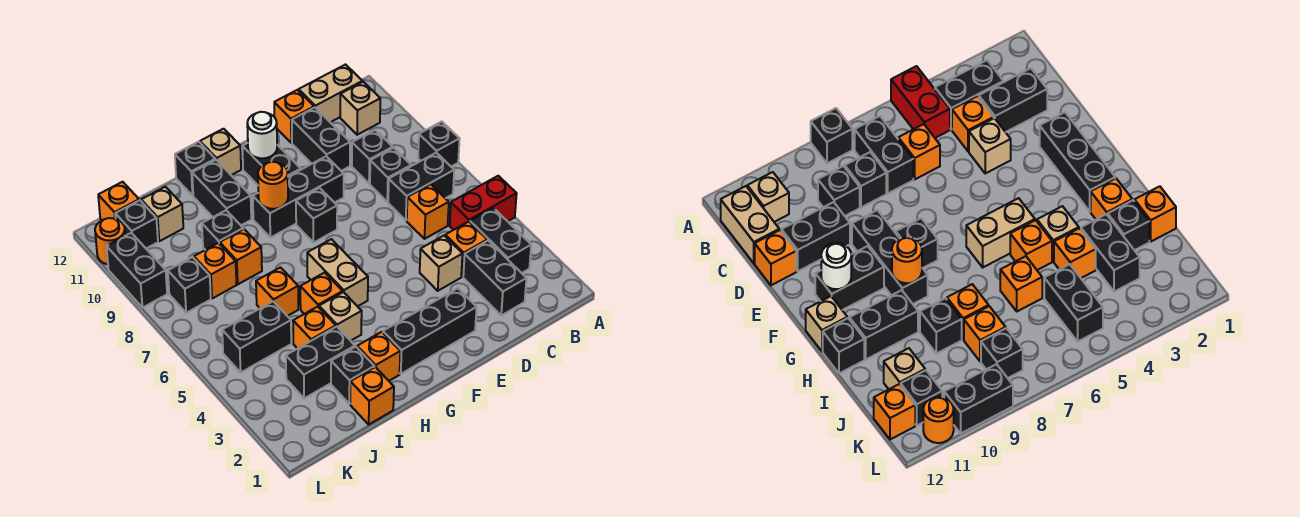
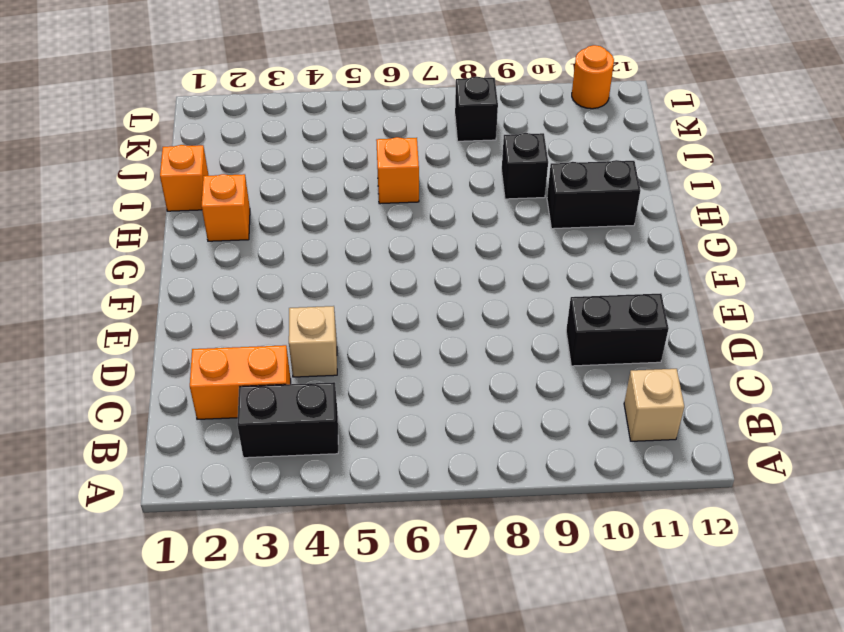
orange 1x2 brick [190,345,291,419] -> black 1x2 brick [463,241,527,315]
none -> red 1x2 brick [450,176,517,230]
none -> black 1x1 brick [418,122,460,167]
none -> black 1x2 brick [388,153,454,220]
none -> tan 1x2 brick [299,65,362,122]

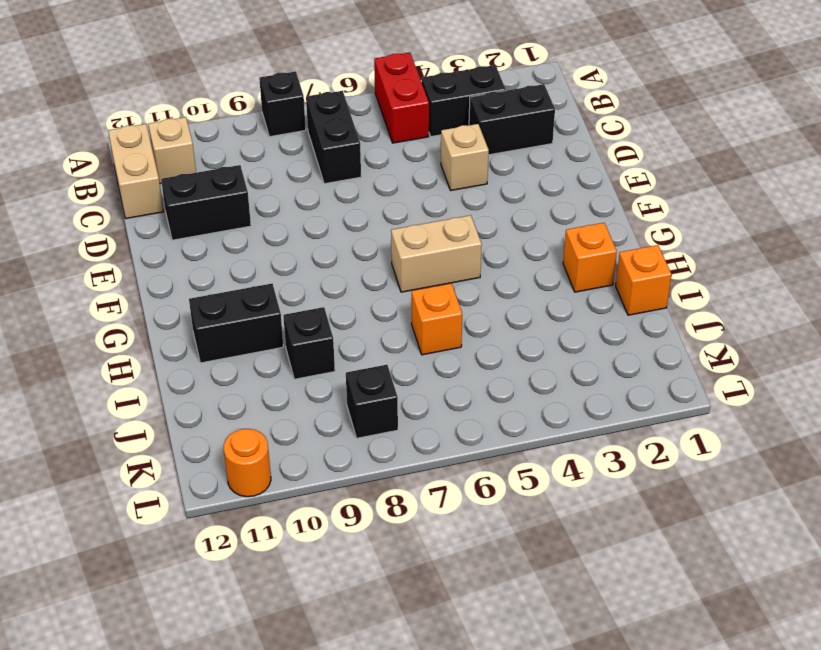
none -> orange 1x1 brick [445,222,487,277]
none -> orange 1x1 brick [407,184,449,239]
none -> black 1x1 brick [370,148,411,202]
none -> black 1x1 brick [352,130,393,184]

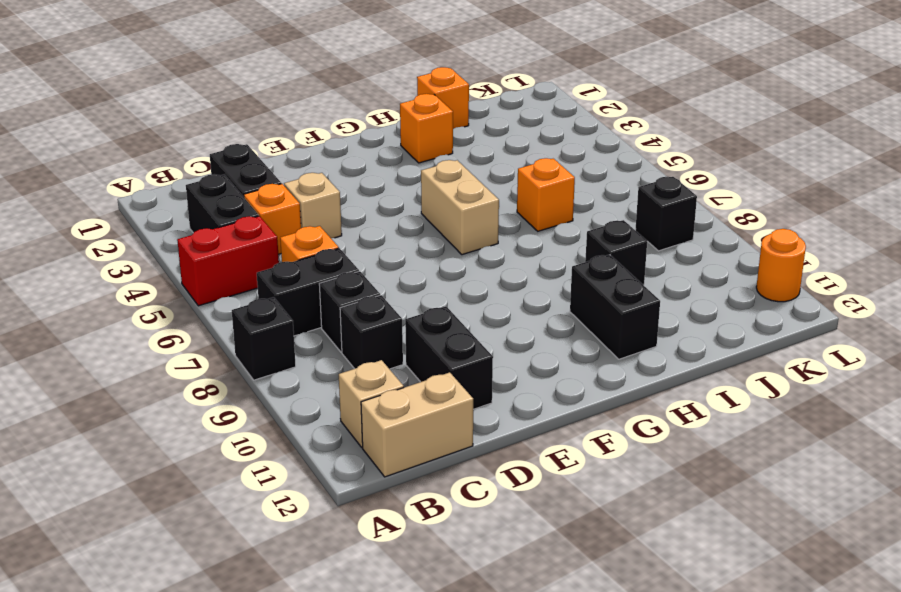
none -> orange 1x1 brick [274,90,314,143]
none -> black 1x3 brick [383,288,477,374]
none -> black 1x3 brick [253,156,344,238]
none -> black 1x1 brick [296,188,337,243]

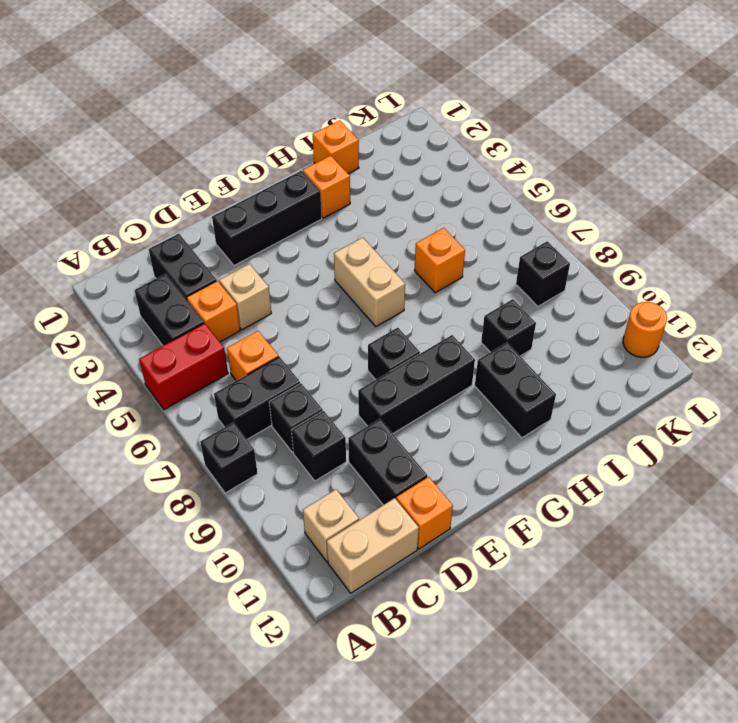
none -> black 1x2 brick [242,143,301,185]
none -> tan 1x1 brick [200,129,241,175]
none -> tan 1x1 brick [319,292,362,341]
none -> orange 1x1 brick [300,273,343,314]

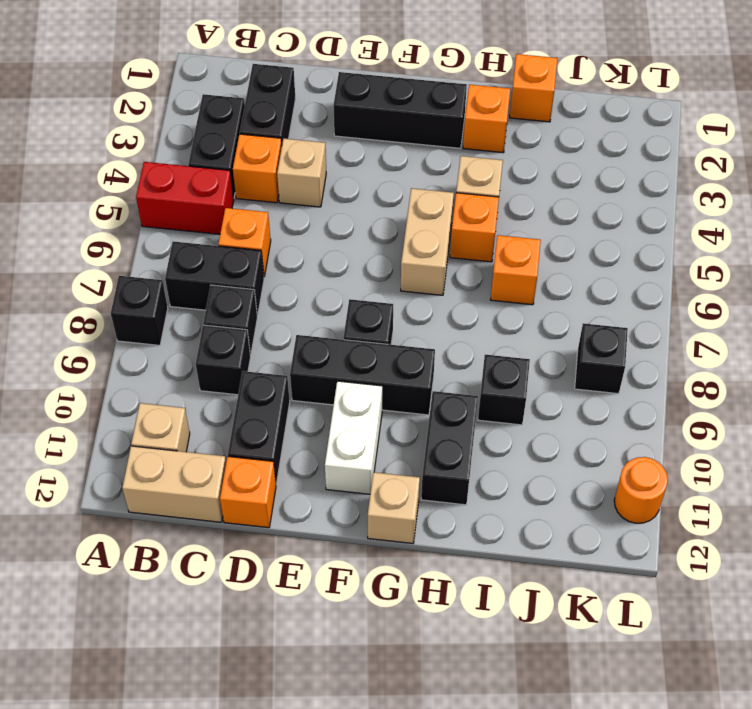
white 1x2 brick [325,381,382,494] -> black 1x2 brick [242,143,301,185]
none -> black 1x1 brick [175,142,215,195]
none -> black 1x1 brick [331,347,374,404]
none -> black 1x2 brick [286,327,355,398]
none -> orange 1x1 brick [293,307,336,349]

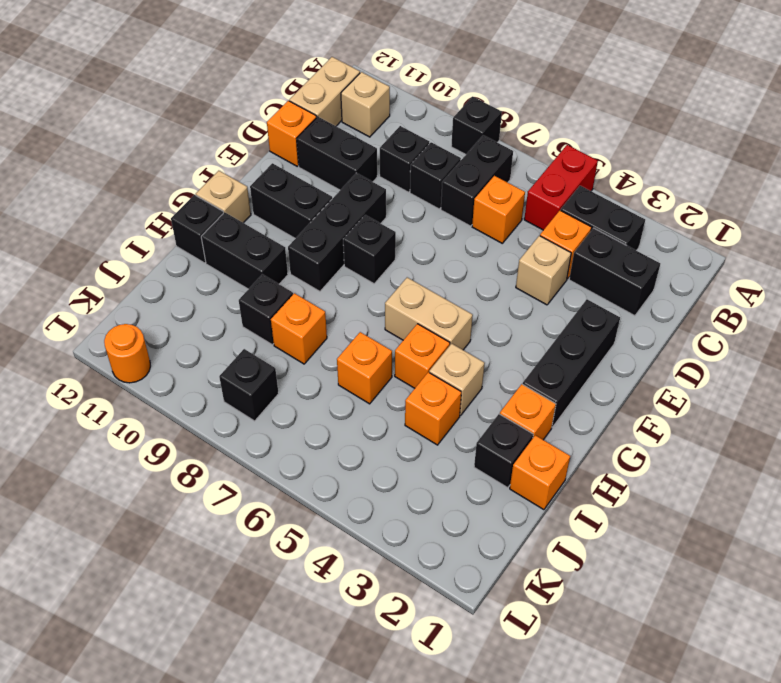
none -> black 1x2 brick [286,327,355,398]
none -> black 1x2 brick [222,301,291,372]
none -> orange 1x1 brick [194,243,236,299]
none -> tan 1x1 brick [141,187,183,241]

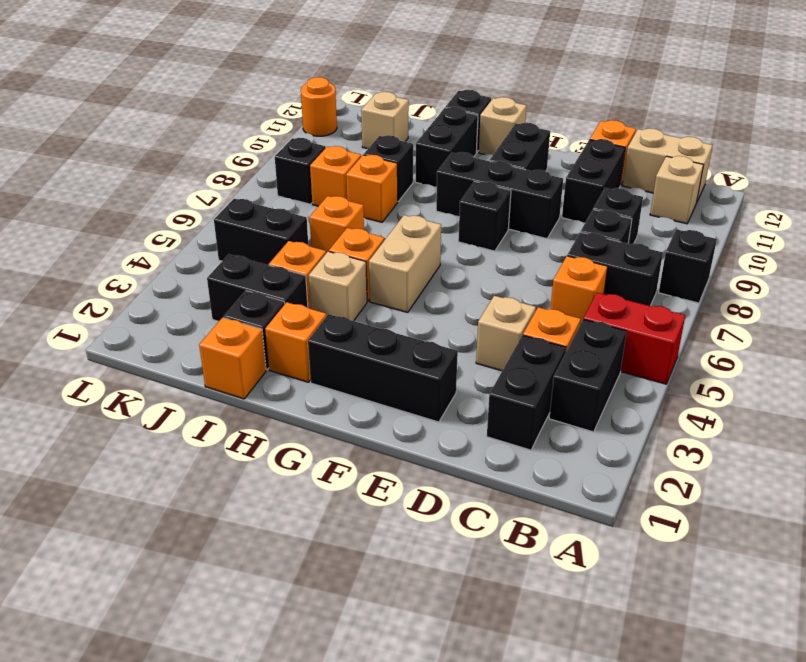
none -> black 1x1 brick [115,200,158,248]
none -> orange 1x1 brick [98,182,139,220]
none -> black 1x2 brick [107,233,167,308]
none -> white 1x1 round brick [247,112,277,158]

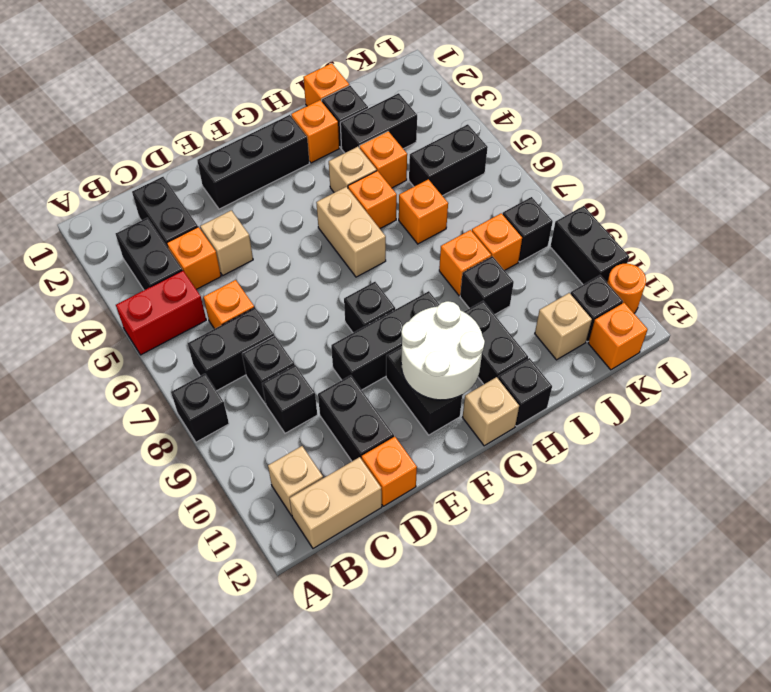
white 2x2 round brick [401,301,485,400] -> white 1x1 round brick [247,112,277,158]
none -> orange 1x1 round brick [258,162,288,209]

